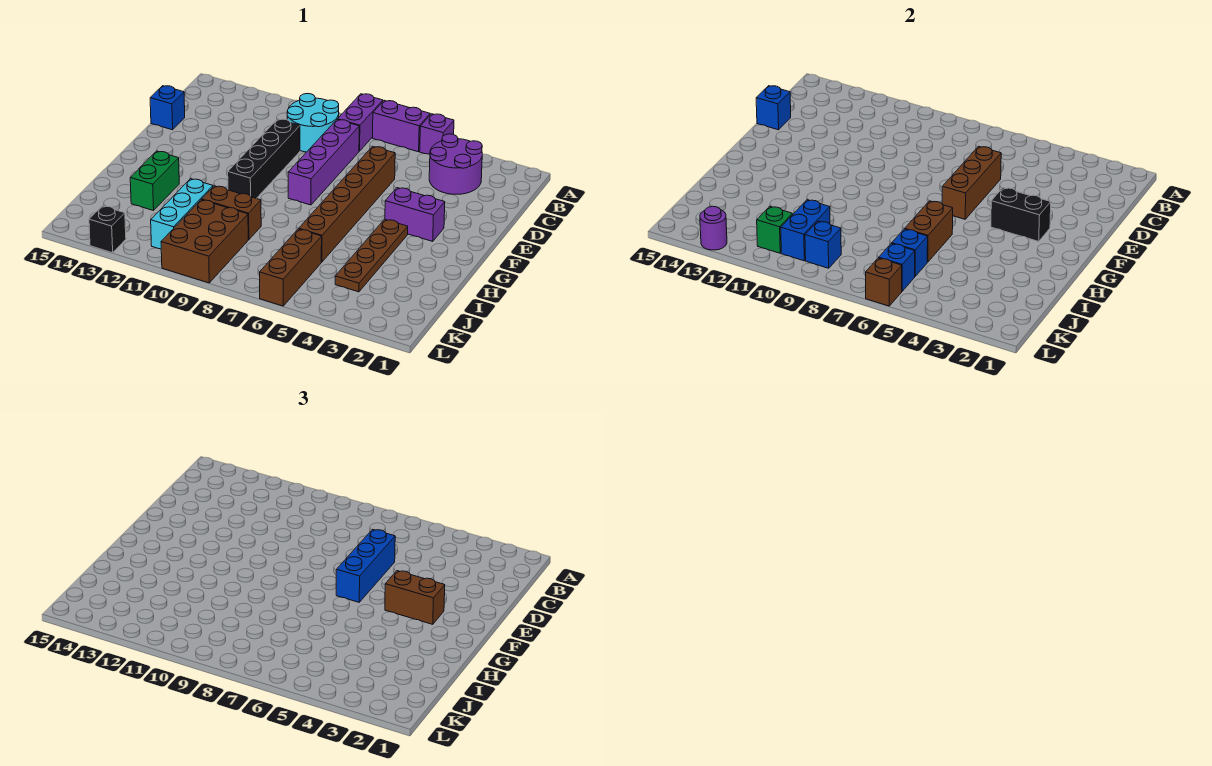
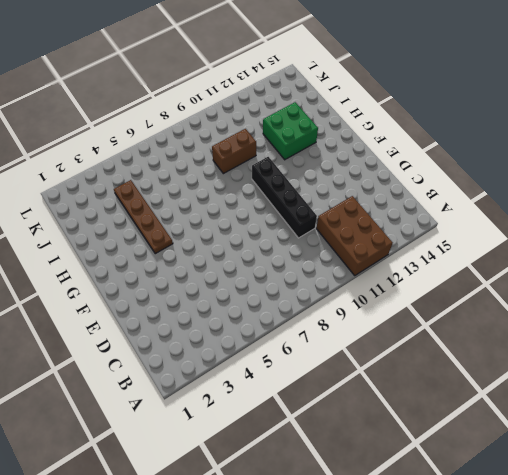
brown 2x3 brick [316,196,393,276] -> brown 2x3 brick moved to [161,200,248,283]
green 2x2 brick [263,102,318,160] -> green 1x2 brick [130,151,179,211]
none -> purple 1x1 brick [420,114,454,154]
none -> purple 1x2 brick [373,100,430,152]
none -> purple 1x2 brick [337,94,383,151]
none -> purple 2x2 round brick [429,134,482,194]

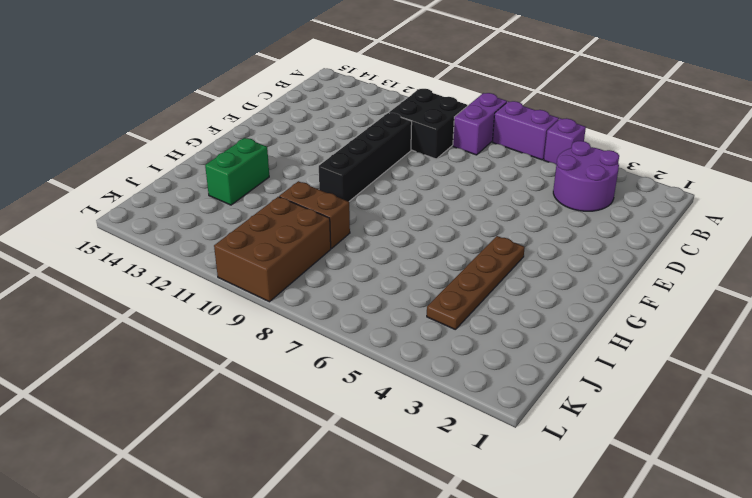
black 2x2 brick [389,89,467,159] -> cyan 2x2 round brick [287,94,339,152]
none -> purple 1x4 brick [288,120,359,205]
none -> brown 1x6 brick [299,146,395,262]
none -> blue 1x1 brick [150,86,185,130]
none -> purple 1x2 brick [385,188,445,241]

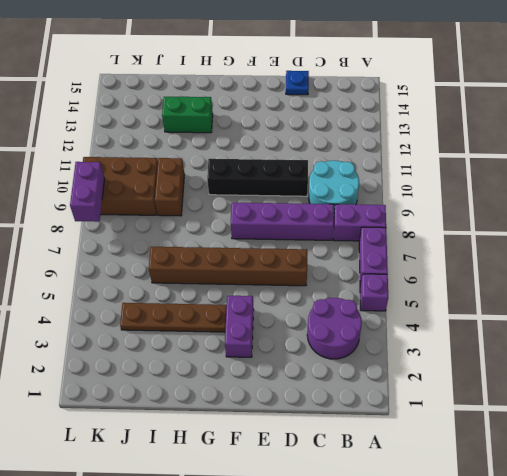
blue 1x1 plate [286,71,309,95] -> blue 1x1 brick [150,86,185,130]
purple 1x2 brick [70,162,105,222] -> none
none -> cyan 1x3 brick [151,179,213,249]
none -> brown 1x3 brick [260,229,322,306]
none -> black 1x1 brick [89,206,126,253]
none -> brown 1x3 brick [942,146,1001,219]

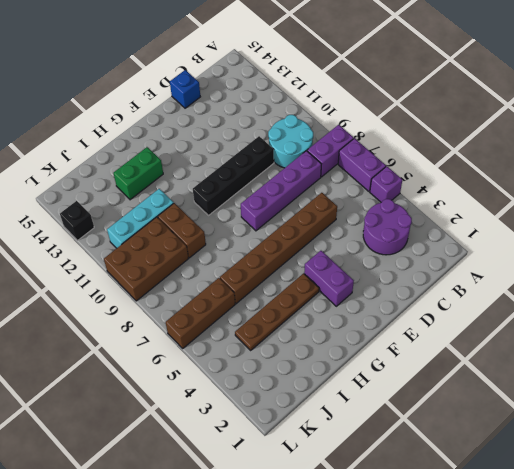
none -> brown 1x3 brick [942,146,1001,219]
none -> blue 1x1 brick [756,86,791,130]
none -> black 1x2 brick [991,188,1051,241]
none -> brown 1x2 brick [905,201,953,262]

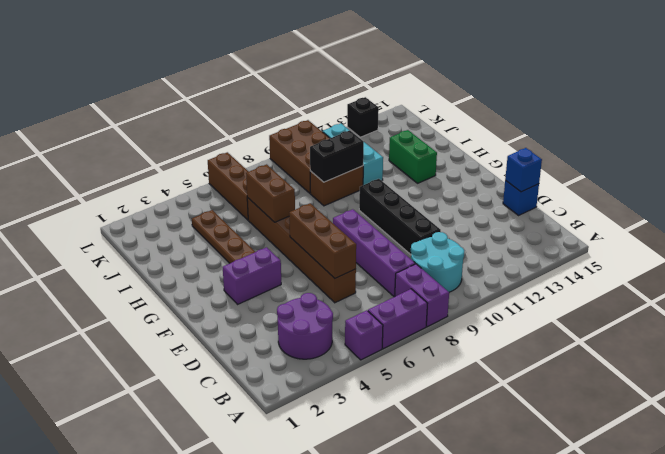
black 1x2 brick [310,130,364,182] -> black 1x2 brick moved to [991,188,1051,241]
none -> blue 1x1 brick [892,229,928,276]
none -> blue 1x2 brick [781,200,830,261]
none -> blue 1x1 brick [879,243,915,291]
none -> blue 1x1 brick [805,221,841,268]

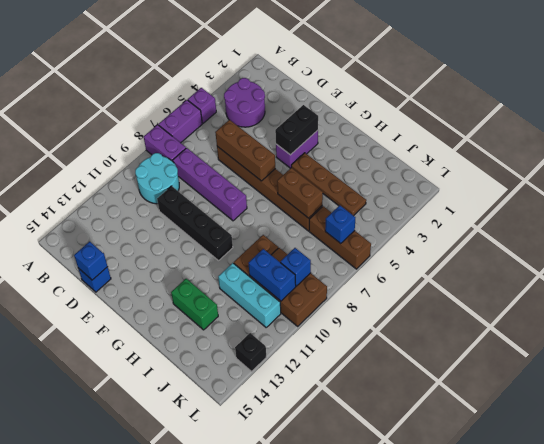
none -> blue 1x1 brick [892,229,928,276]
none -> green 1x1 brick [757,206,792,253]
none -> brown 1x1 brick [866,258,902,306]
none -> purple 1x1 round brick [700,206,727,250]

